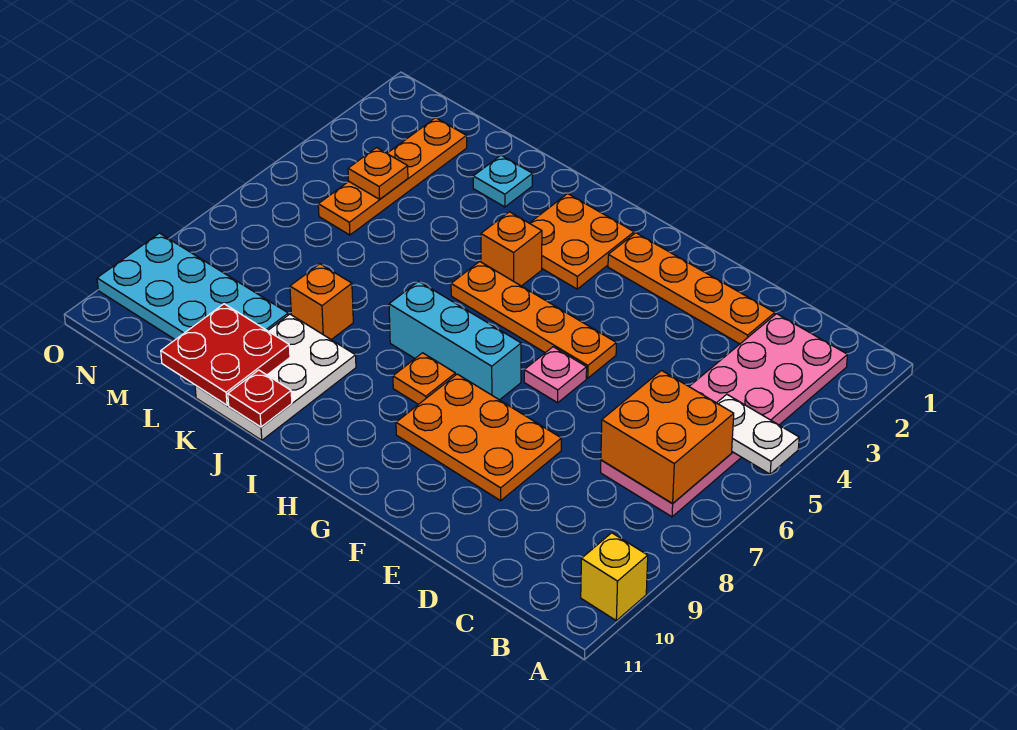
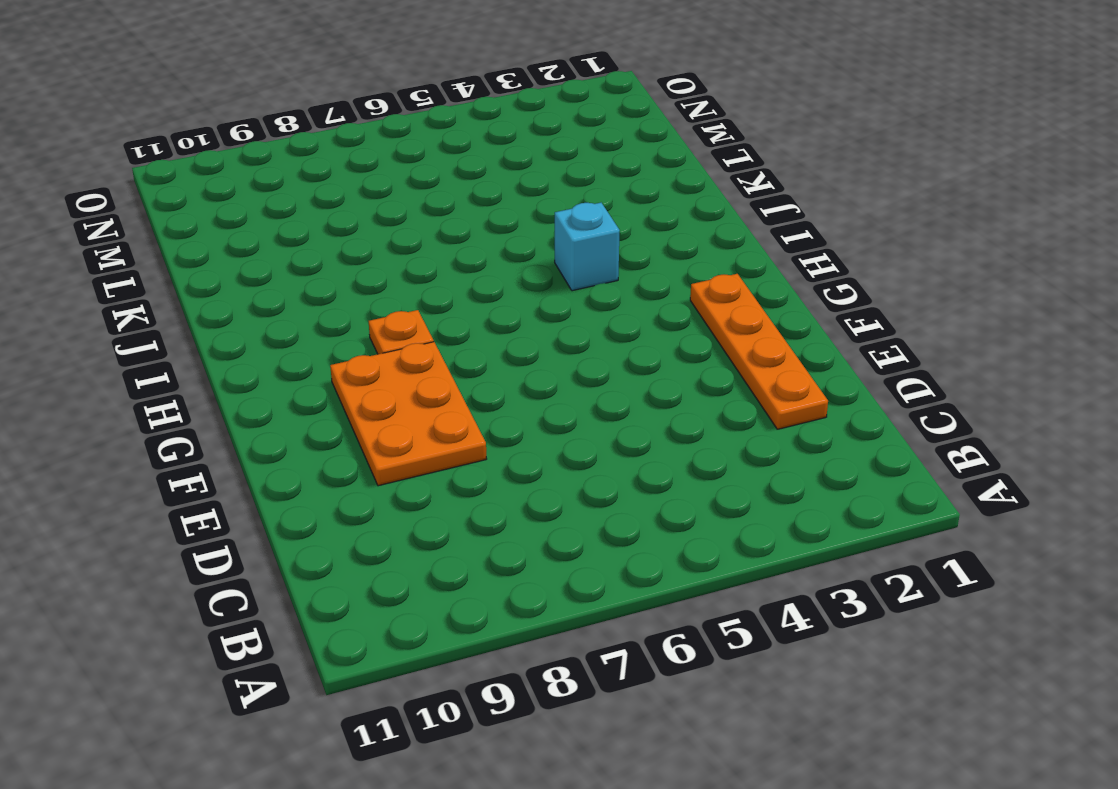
cyan 1x1 brick [555,203,620,291] -> orange 1x1 brick [481,212,542,286]
none -> yellow 1x1 brick [581,533,648,621]
none -> pink 2x6 plate [601,314,847,517]
none -> orange 1x4 plate [451,261,616,378]

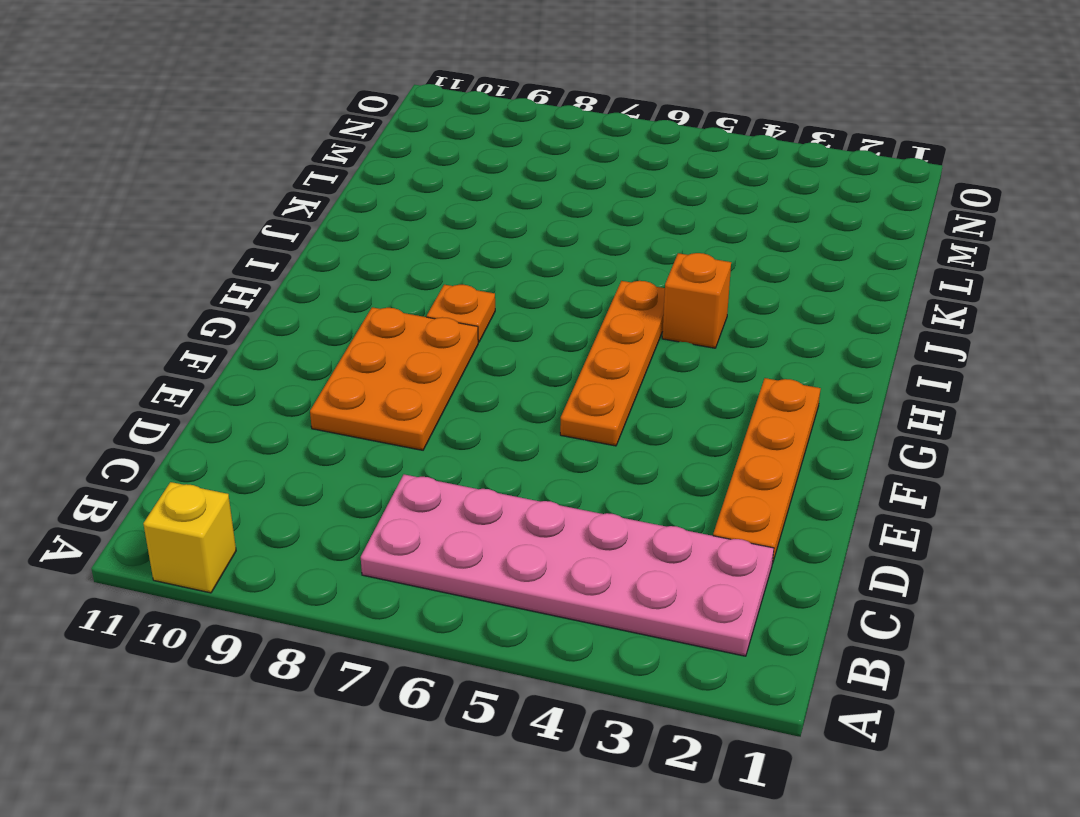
none -> pink 1x1 plate [524,347,587,403]
none -> cyan 1x3 brick [389,281,521,400]
none -> orange 2x2 plate [530,194,634,289]

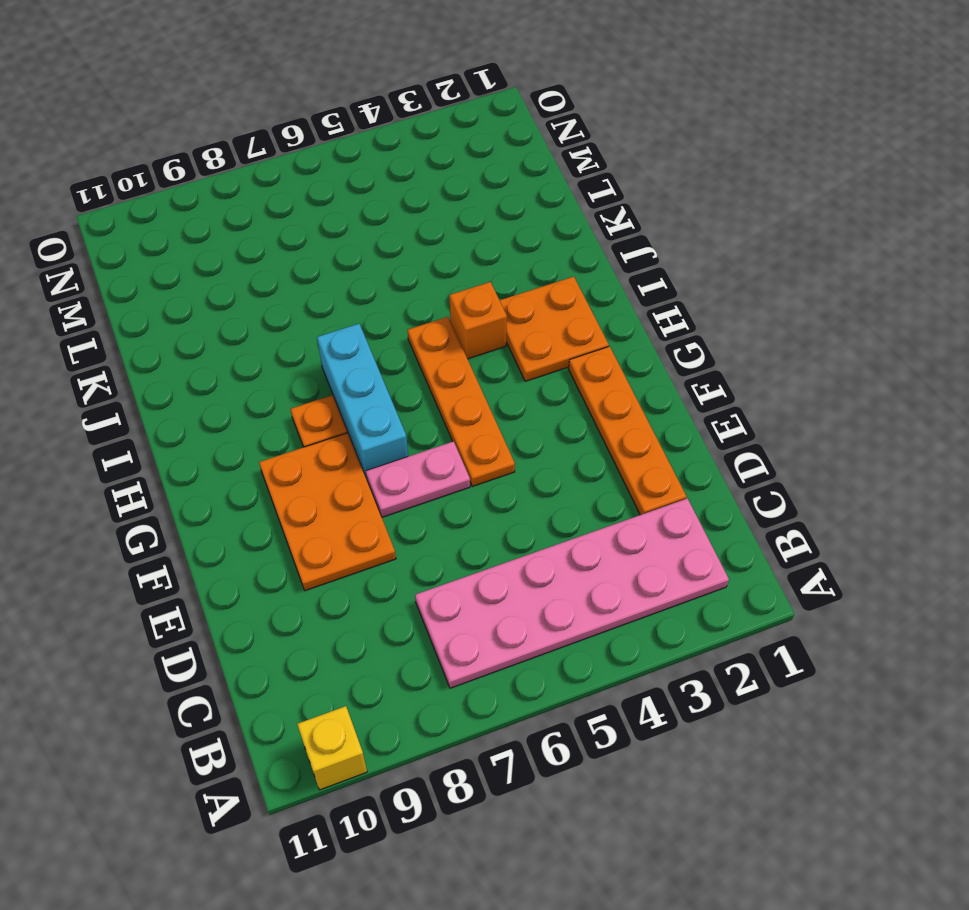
pink 1x2 plate [366,441,470,517] -> pink 1x1 plate [524,347,587,403]
none -> white 2x3 plate [195,314,356,440]
none -> cyan 1x1 plate [473,155,533,207]
none -> orange 1x1 brick [290,264,353,340]

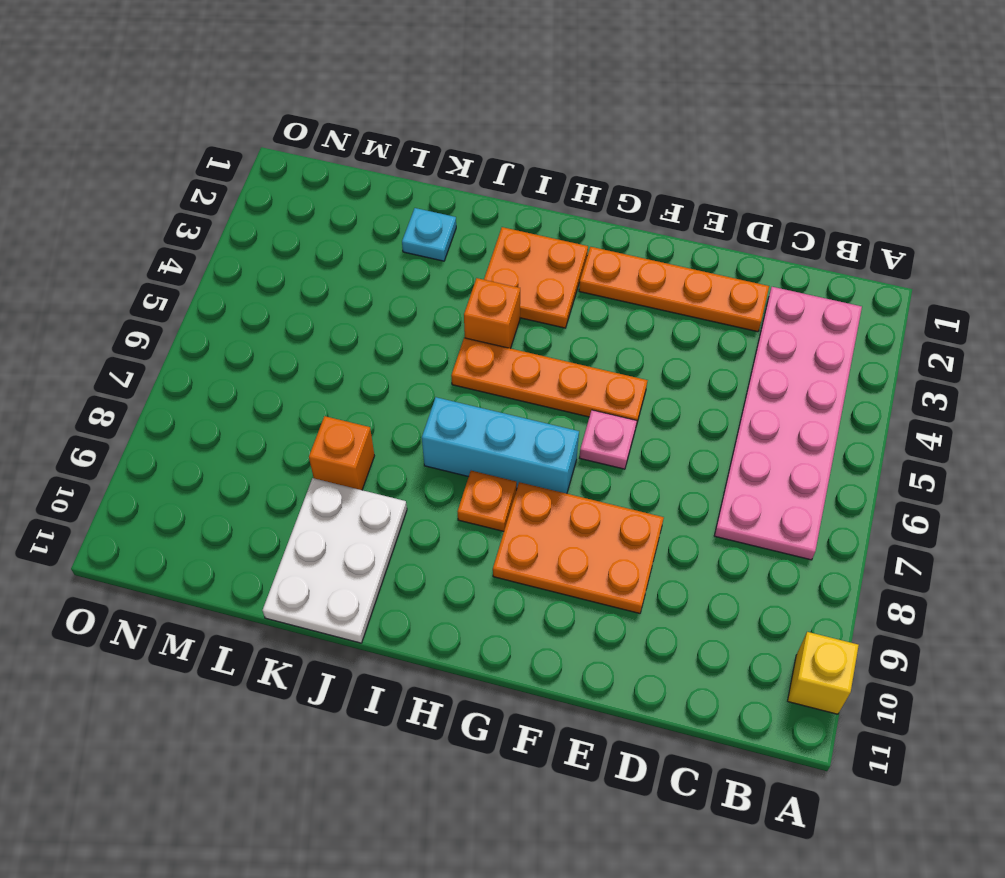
none -> cyan 2x4 plate [97,233,288,340]
none -> orange 1x4 plate [318,118,467,235]
none -> white 1x2 plate [717,394,799,474]

